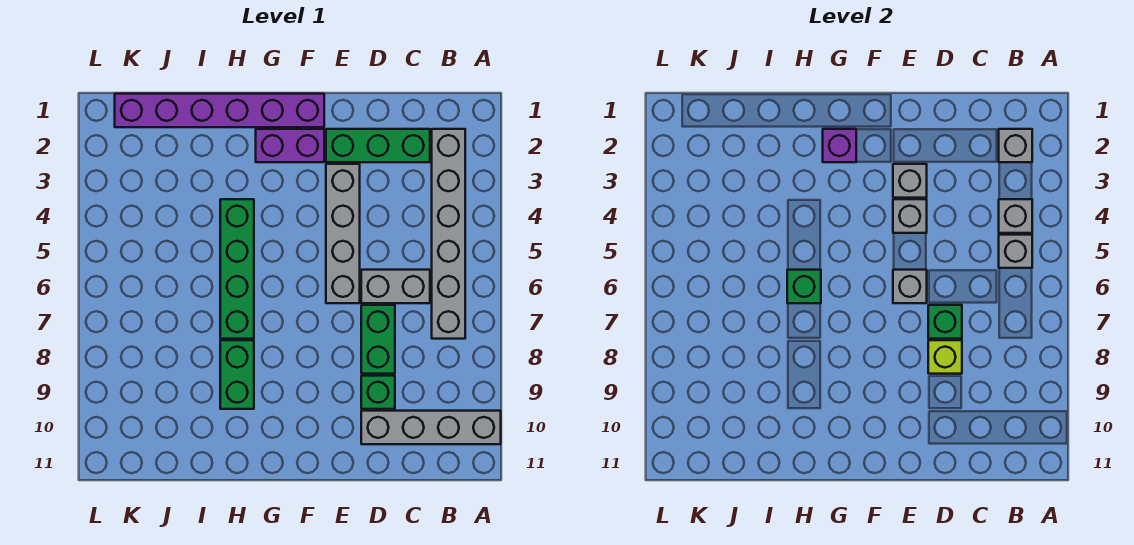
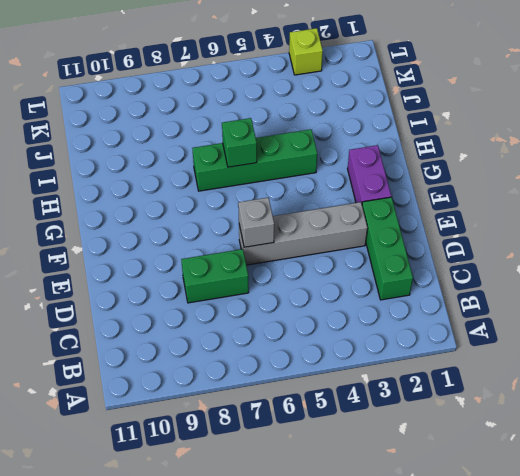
lime 1x1 brick [289,28,323,75] -> lime 1x1 brick moved to [928,340,962,374]
none -> grey 1x4 brick [361,411,501,444]
none -> grey 1x6 brick [432,129,465,339]
none -> grey 1x2 brick [361,270,430,303]

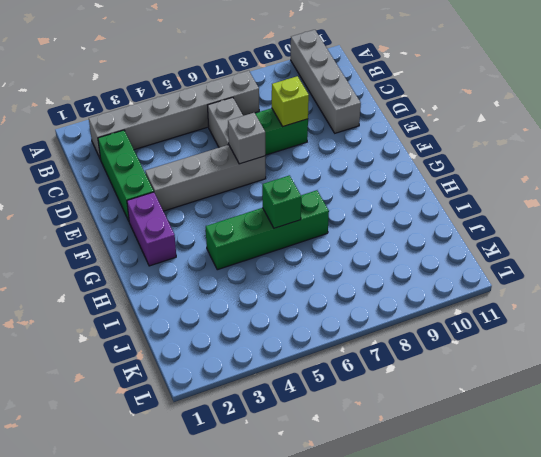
none -> green 1x1 brick [361,376,395,409]
none -> purple 1x6 brick [115,94,324,127]
none -> green 1x2 brick [220,340,254,409]

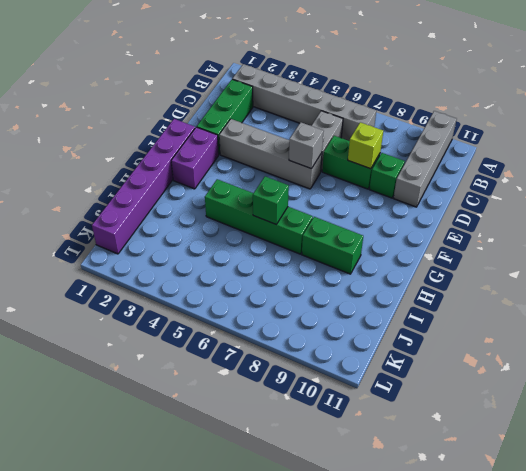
none -> grey 1x1 brick [999,129,1032,162]
none -> grey 1x1 brick [999,199,1032,233]
none -> grey 1x1 brick [999,235,1032,268]

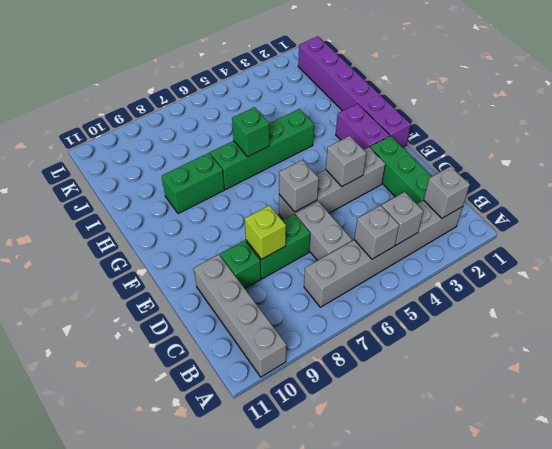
none -> green 1x1 brick [928,305,962,339]
none -> grey 1x1 brick [893,164,927,198]
none -> purple 1x1 brick [823,129,856,162]

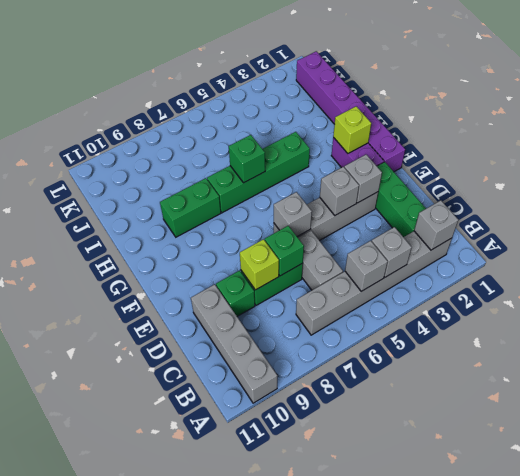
lime 1x1 brick [333,106,371,153] -> purple 1x1 brick [823,129,856,162]

